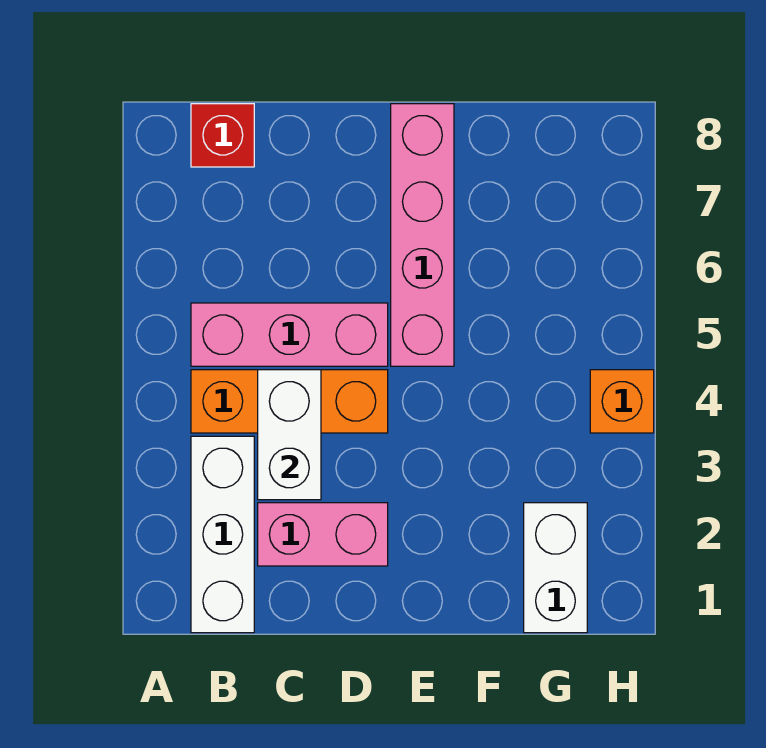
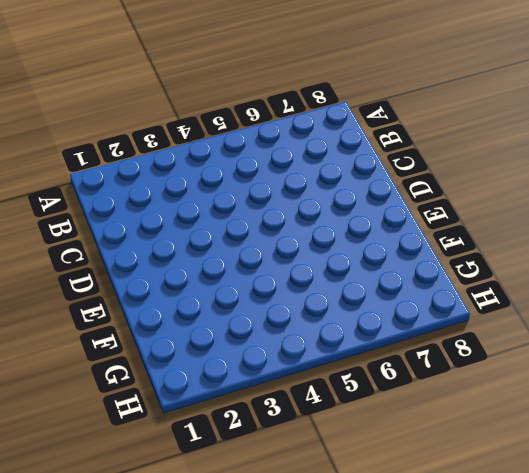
none -> white 1x3 brick [191,436,254,633]
none -> orange 1x3 brick [191,370,388,433]

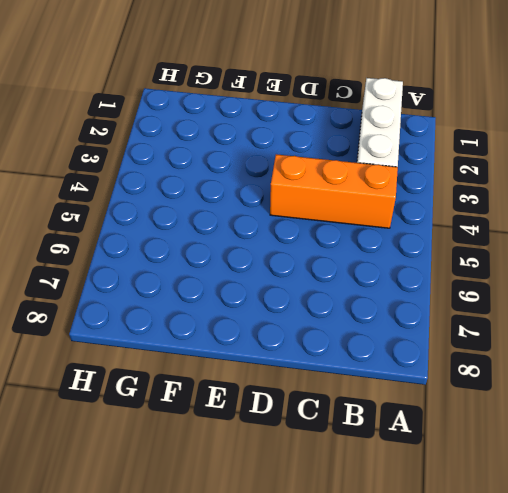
none -> pink 1x3 brick [191,303,388,366]
none -> red 1x1 brick [191,104,254,167]

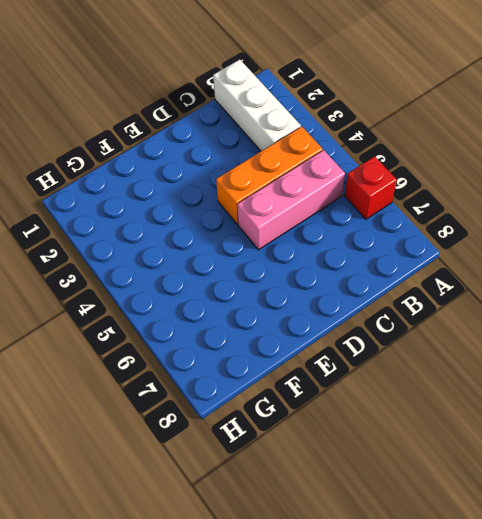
red 1x1 brick [345,156,397,219] -> red 1x1 brick moved to [191,104,254,167]
none -> pink 1x2 brick [258,503,388,566]
none -> pink 1x4 brick [391,104,454,366]

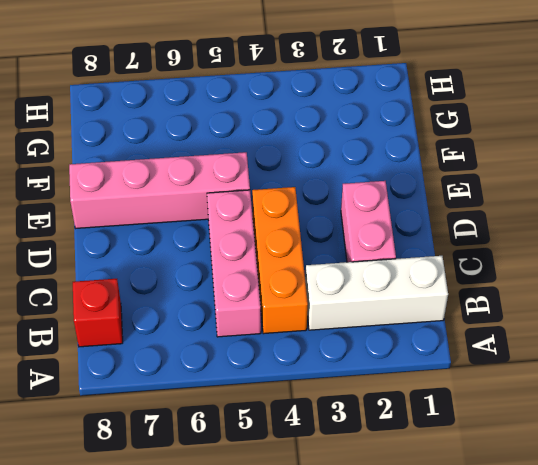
none -> white 1x2 brick [524,503,587,633]
none -> orange 1x1 brick [590,370,654,433]

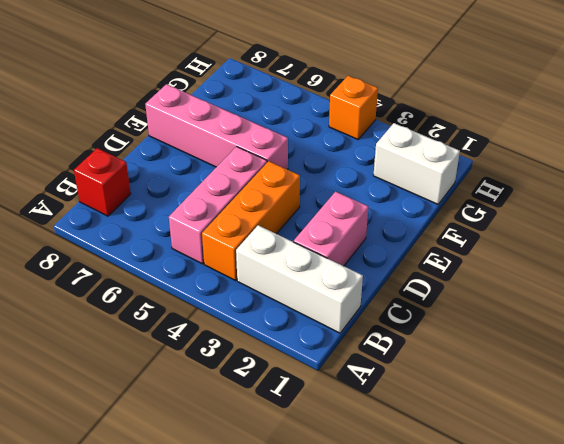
none -> white 1x2 brick [258,370,321,500]

